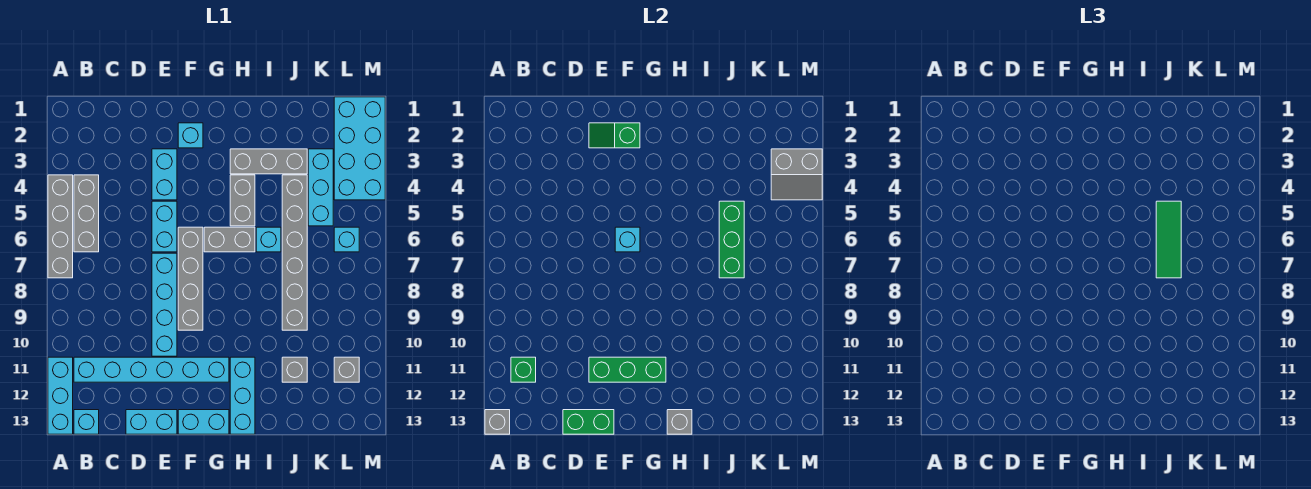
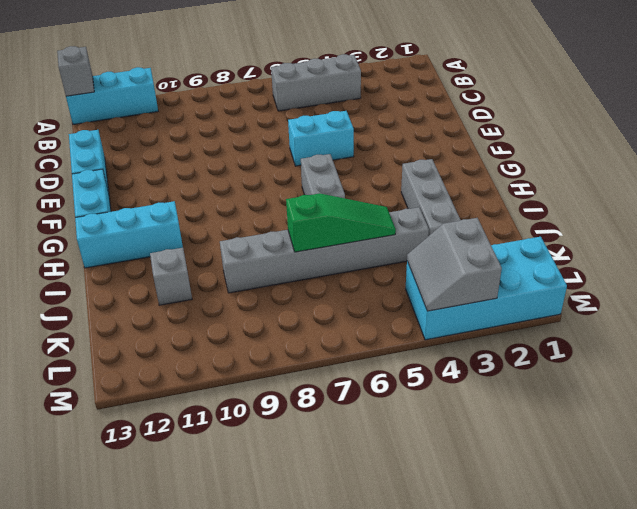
green 1x3 slope [286,193,396,252] -> green 1x3 brick [719,201,744,278]
none -> grey 1x4 brick [48,175,73,278]
none -> cyan 1x6 brick [74,357,229,382]
none -> cyan 1x1 brick [74,410,99,434]
none -> cyan 1x2 brick [152,149,177,200]

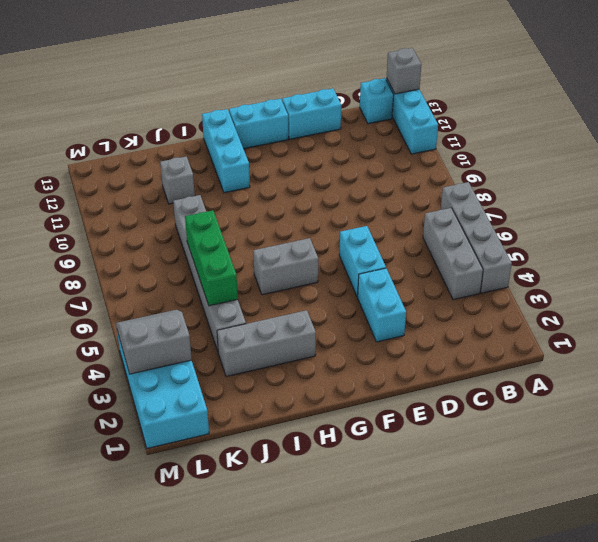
none -> cyan 1x6 brick [74,357,229,382]
none -> cyan 1x4 brick [152,253,177,356]
none -> cyan 1x1 brick [178,123,203,148]
none -> grey 1x4 brick [178,227,203,330]

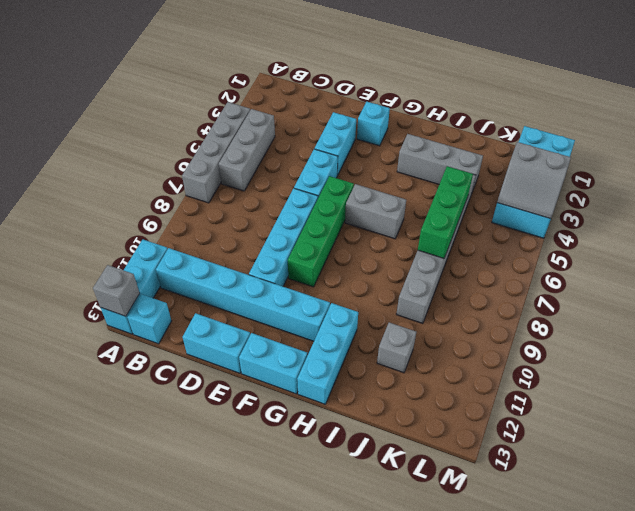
green 1x4 brick [288,176,354,287] -> grey 1x4 brick [178,227,203,330]
none -> grey 1x2 brick [230,175,255,226]
none -> cyan 1x1 brick [256,227,281,252]
none -> cyan 1x3 brick [308,149,333,226]
none -> cyan 1x1 brick [334,227,359,252]

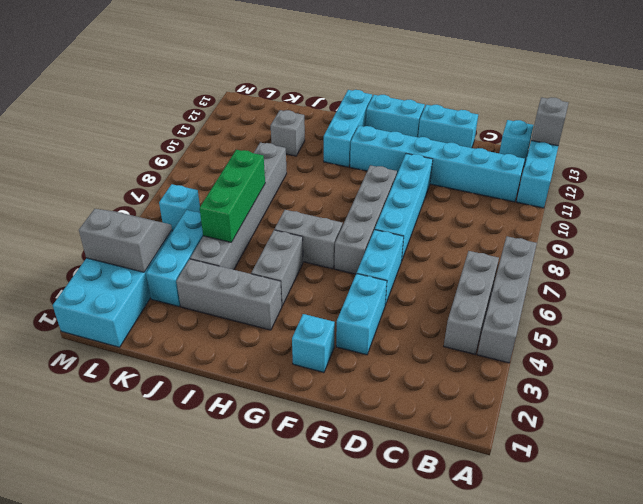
none -> cyan 1x1 brick [256,227,281,252]
none -> grey 1x1 brick [334,357,359,382]
none -> green 1x1 brick [511,357,536,382]
none -> green 1x2 brick [563,410,614,434]

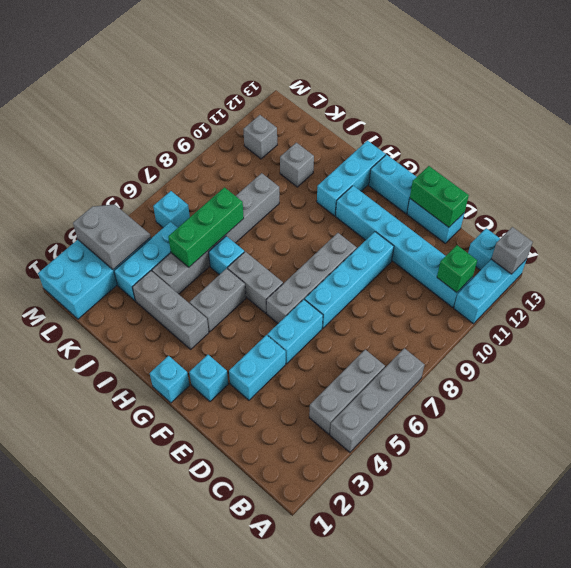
cyan 1x1 brick [150,356,190,403] -> cyan 1x1 brick moved to [615,227,640,252]
none -> green 1x2 slope [589,123,640,148]
none -> green 1x3 brick [589,357,666,382]
none -> grey 1x1 brick [667,410,692,434]
none -> green 1x3 tile [1156,201,1181,278]

